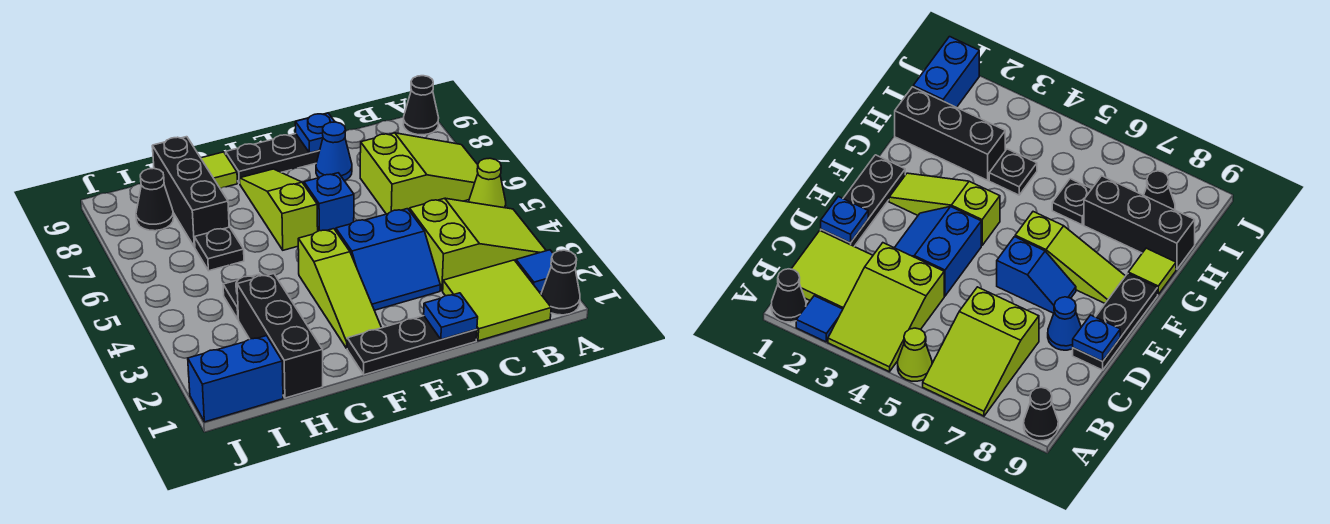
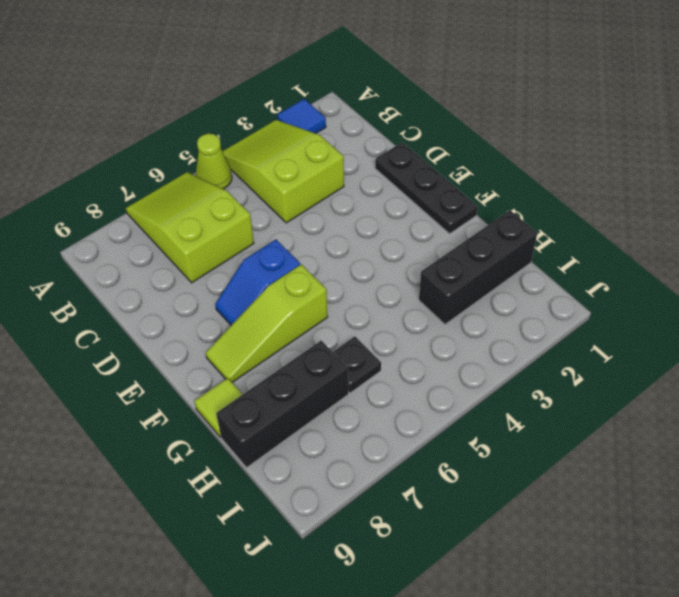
none -> black 1x1 cone [541,250,580,315]
none -> black 1x1 cone [403,76,439,135]
none -> lime 2x2 tile [443,260,551,341]

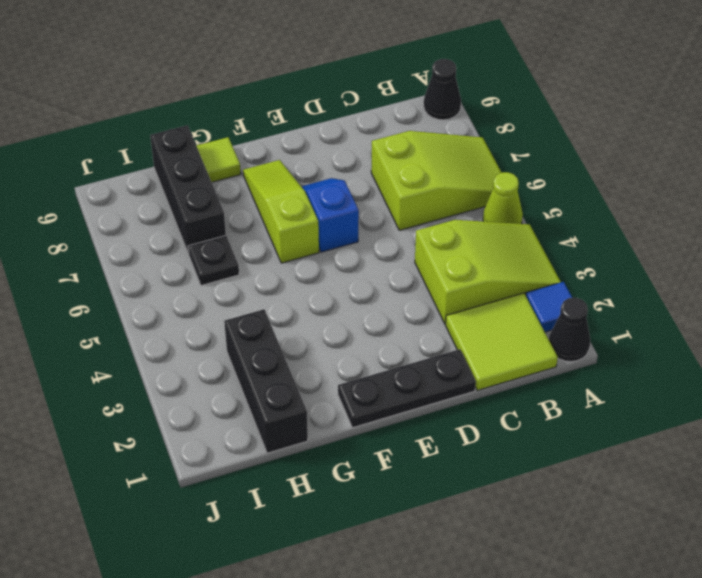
none -> blue 2x2 slope [336,209,440,310]
none -> blue 1x1 cone [316,122,352,181]
none -> black 1x3 plate [226,134,319,183]

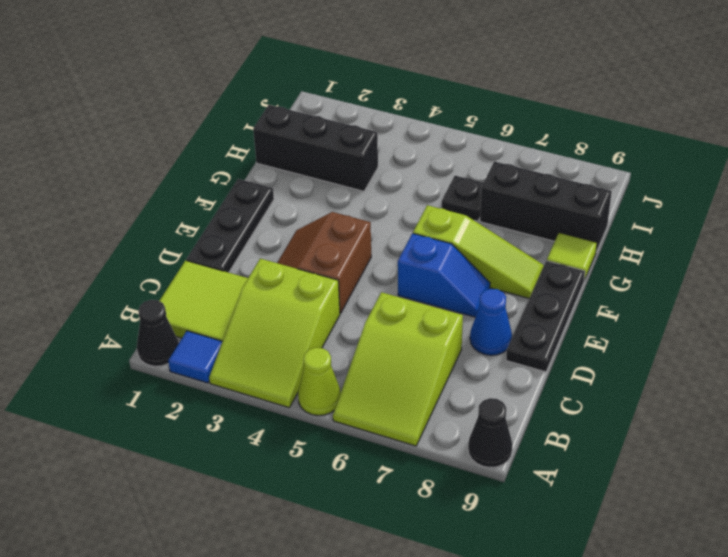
brown 2x2 slope [277,212,371,313] -> blue 2x2 slope [336,209,440,310]
none -> lime 1x3 slope [298,229,381,348]
none -> black 1x1 plate [223,274,260,319]
none -> blue 1x2 brick [188,336,283,422]

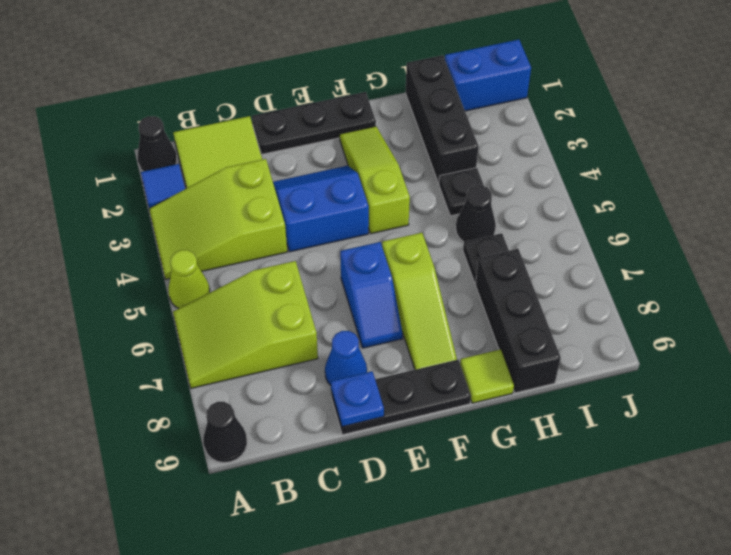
black 1x1 cone [456,185,496,242] -> black 1x1 cone moved to [136,168,174,231]
none -> blue 1x1 plate [424,293,478,340]

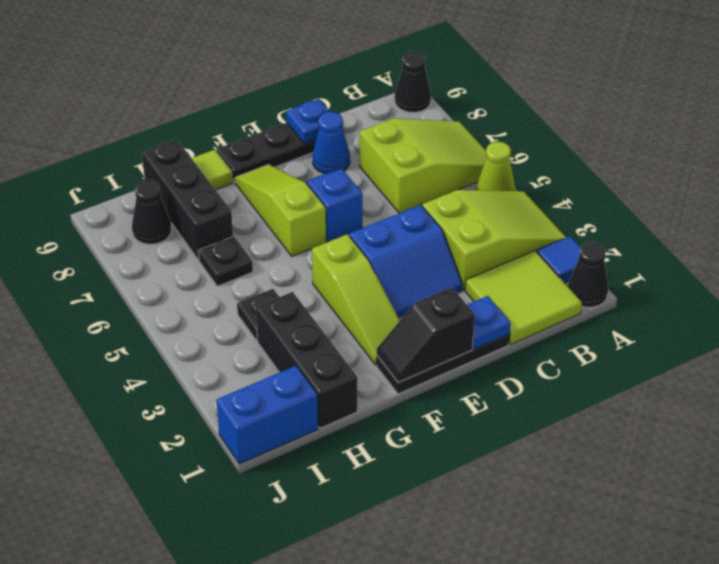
black 1x2 slope [377,287,475,382] -> none

